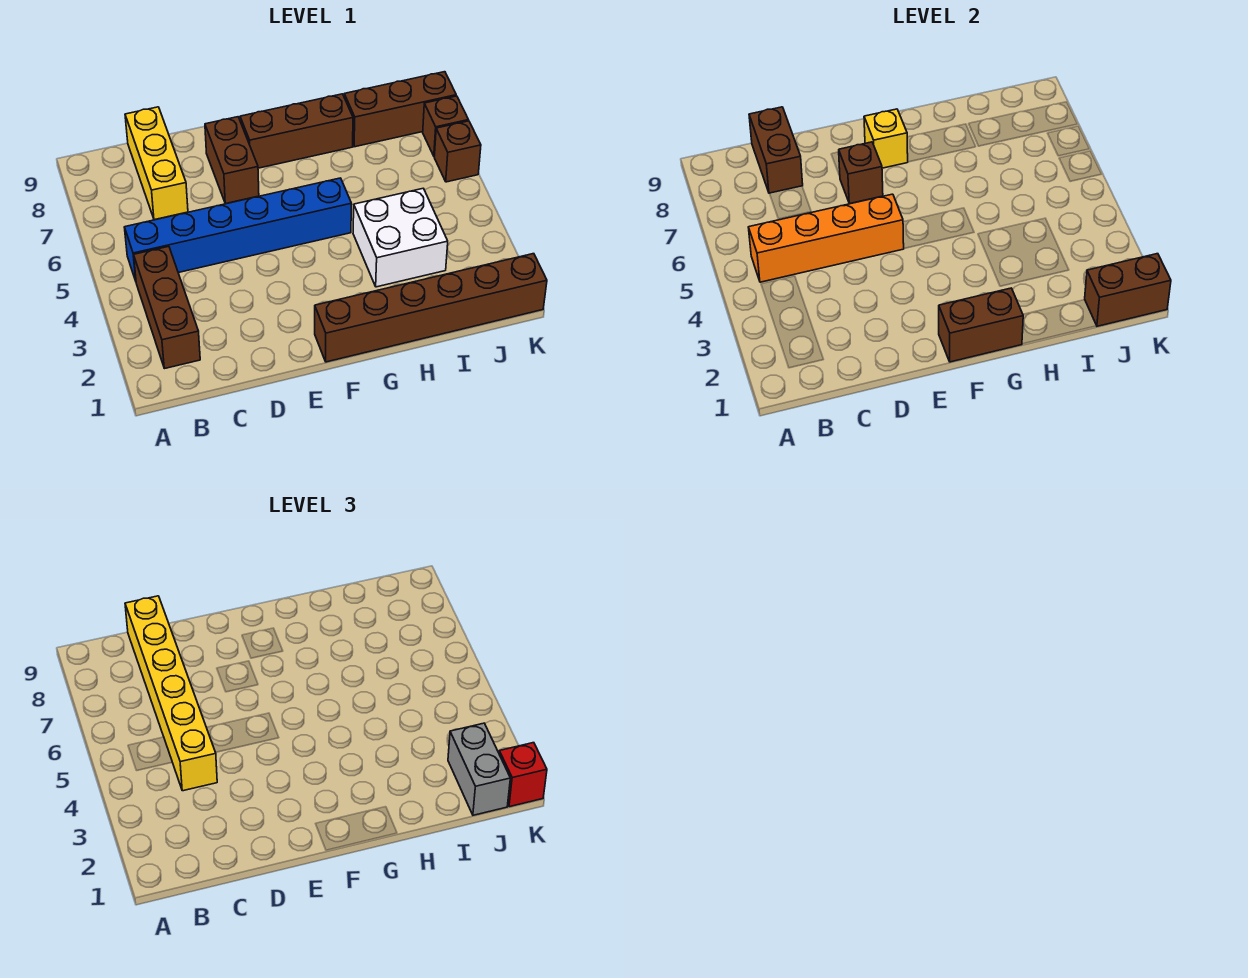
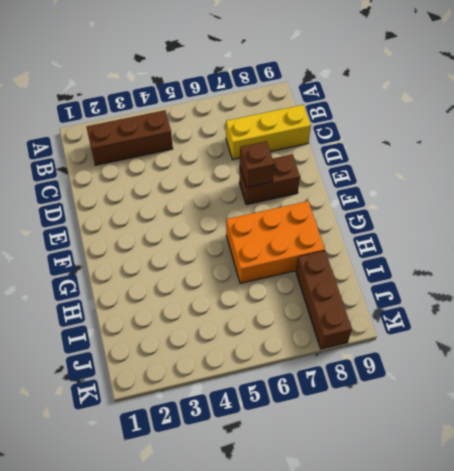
orange 2x3 brick [226,201,325,283] -> brown 1x3 brick [240,94,353,168]
none -> blue 1x6 brick [124,178,352,281]
none -> brown 1x6 brick [315,254,547,362]
none -> white 2x2 brick [353,188,448,287]

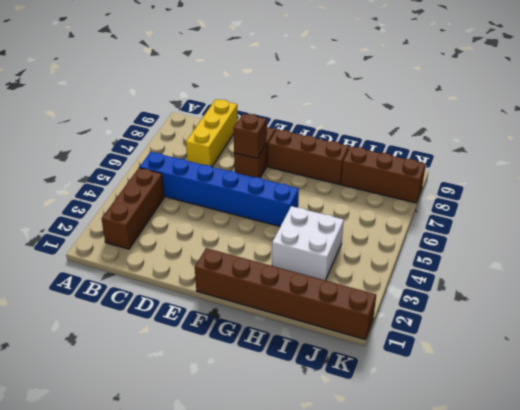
none -> brown 1x1 brick [434,121,481,182]
none -> brown 1x1 brick [423,96,468,156]
none -> orange 1x4 brick [748,194,904,282]

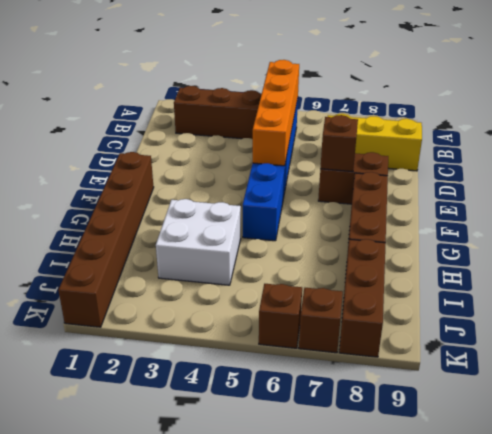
none -> brown 1x2 brick [749,107,803,193]
none -> brown 1x2 brick [939,288,1023,362]
none -> yellow 1x1 brick [864,109,908,168]

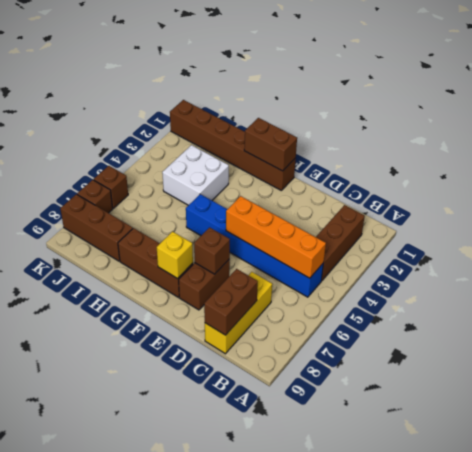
none -> brown 1x2 brick [1085,254,1171,326]
none -> yellow 1x6 brick [125,596,217,791]
none -> grey 1x2 brick [448,723,510,815]

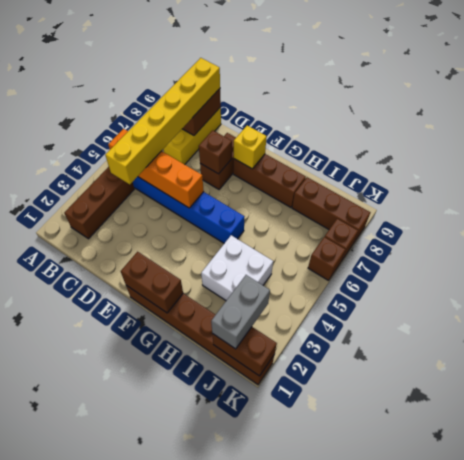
none -> red 1x1 brick [499,743,547,807]

